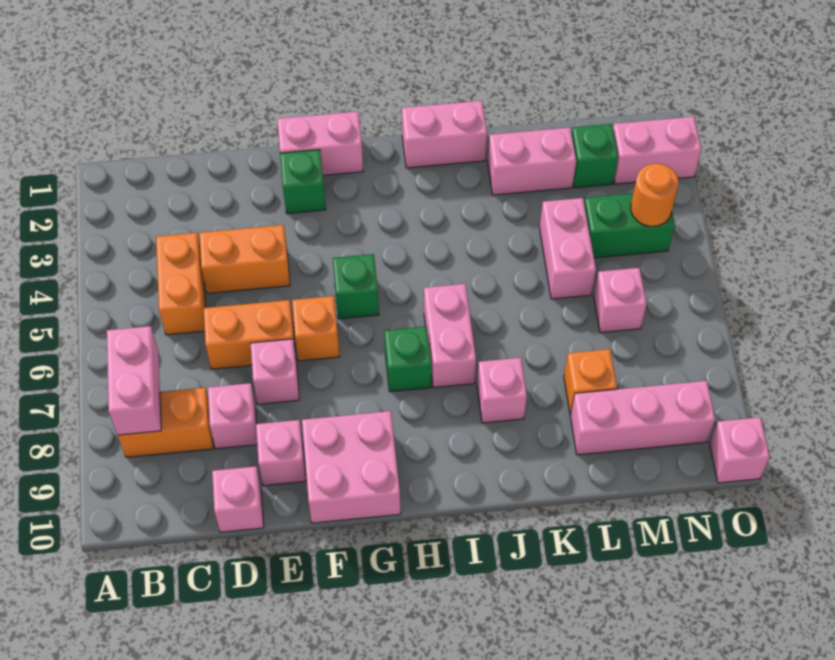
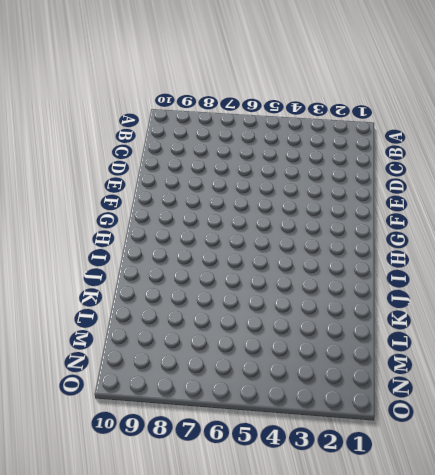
none -> orange 1x2 brick [118,388,213,457]
none -> orange 1x2 brick [156,233,206,335]
none -> orange 1x2 brick [200,225,290,293]

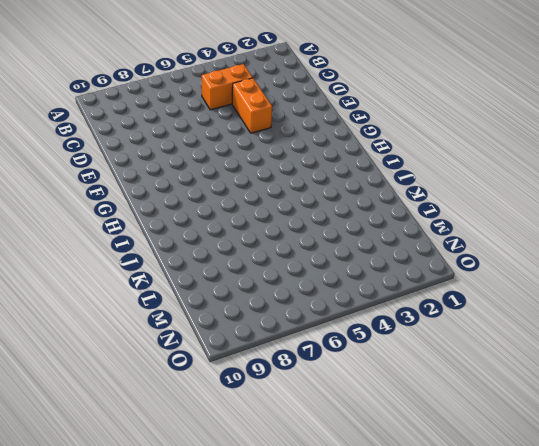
none -> orange 1x2 brick [118,388,213,457]
none -> orange 1x2 brick [204,300,296,369]
none -> pink 1x1 brick [208,383,257,449]

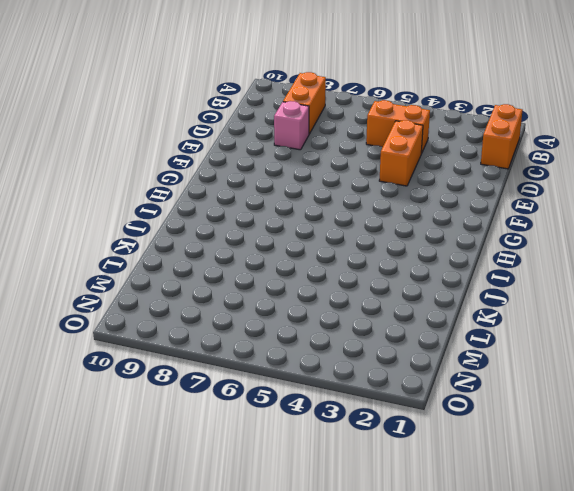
orange 1x2 brick [481,104,522,169] -> orange 1x2 brick moved to [204,300,296,369]
none -> pink 1x1 brick [212,466,264,532]
none -> pink 1x1 brick [251,339,299,404]
none -> pink 1x1 brick [256,420,306,486]

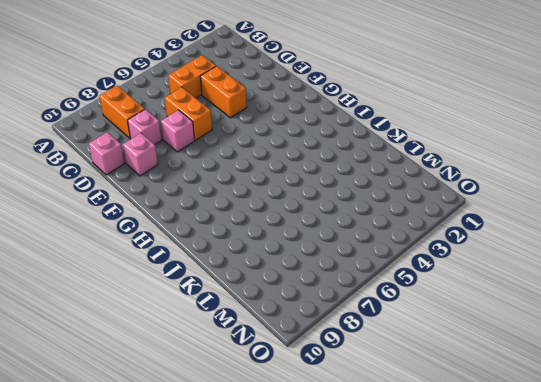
none -> pink 1x2 brick [277,112,363,175]
none -> green 1x1 brick [280,150,326,214]
none -> orange 1x1 brick [292,296,340,361]

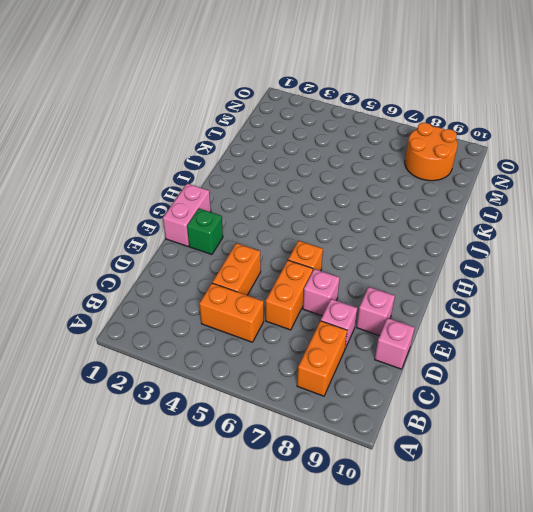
orange 2x2 round brick [405,123,458,181] -> pink 1x3 brick [570,381,715,455]
none -> pink 2x2 brick [302,411,401,523]
none -> green 1x1 brick [333,254,379,319]
none -> green 1x1 brick [384,327,431,392]

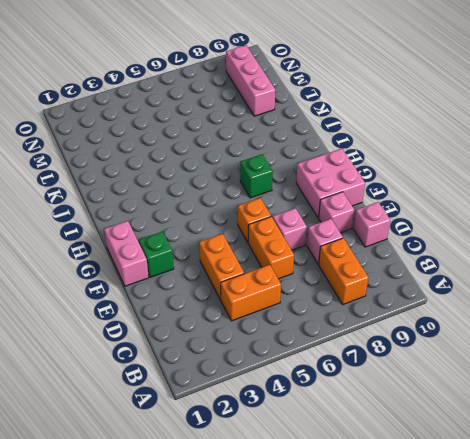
none -> green 1x1 brick [333,254,379,319]
none -> pink 1x2 brick [402,101,487,168]
none -> pink 1x2 brick [424,284,476,388]

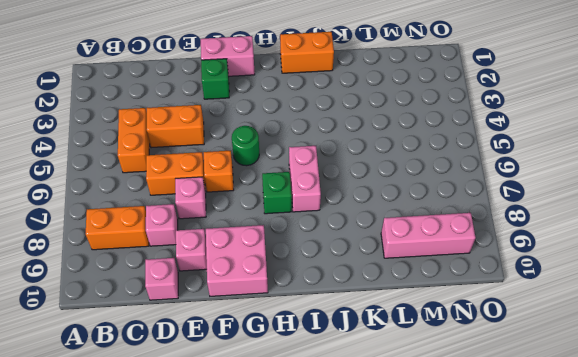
green 1x1 round brick [232,126,259,166] -> green 1x1 brick [333,254,379,319]
orange 1x2 brick [280,32,334,73] -> pink 1x2 brick [402,101,487,168]
none -> pink 1x1 brick [477,358,527,423]
none -> pink 1x2 brick [488,128,576,195]
none -> pink 1x2 brick [540,198,596,299]

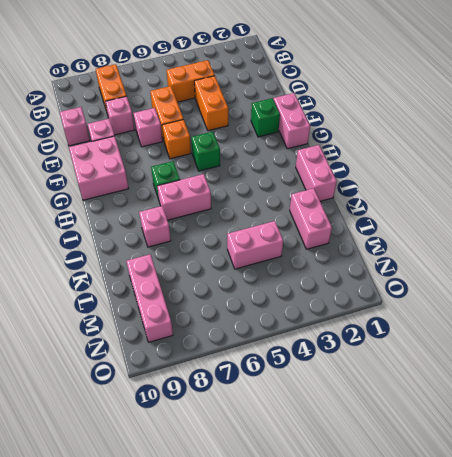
none -> orange 1x1 brick [564,349,617,415]
none -> green 1x1 brick [572,124,618,188]
none -> green 1x2 brick [584,193,675,258]

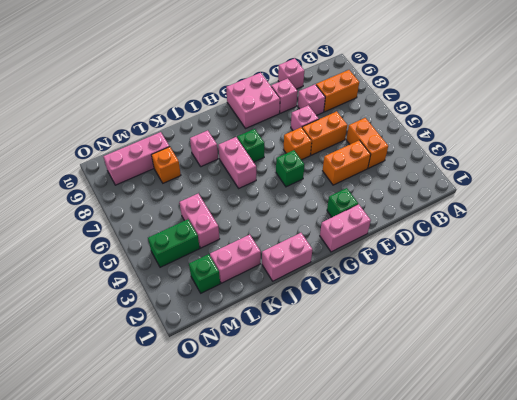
none -> pink 1x1 brick [594,268,647,333]
none -> pink 1x2 brick [613,117,701,184]
none -> pink 1x1 brick [710,417,770,483]

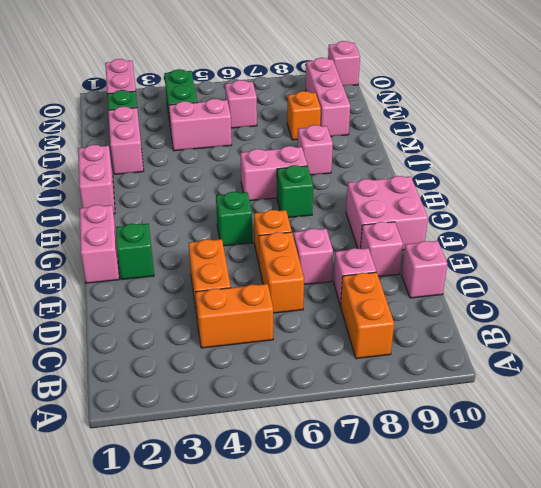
none -> pink 1x2 brick [107,326,161,435]
none -> orange 1x1 round brick [631,164,678,226]

